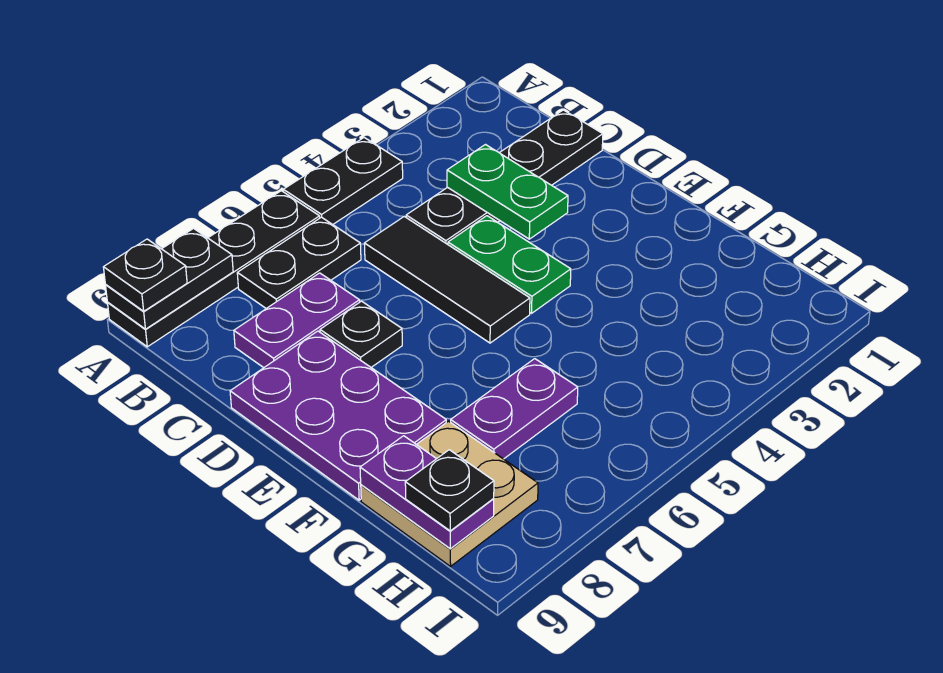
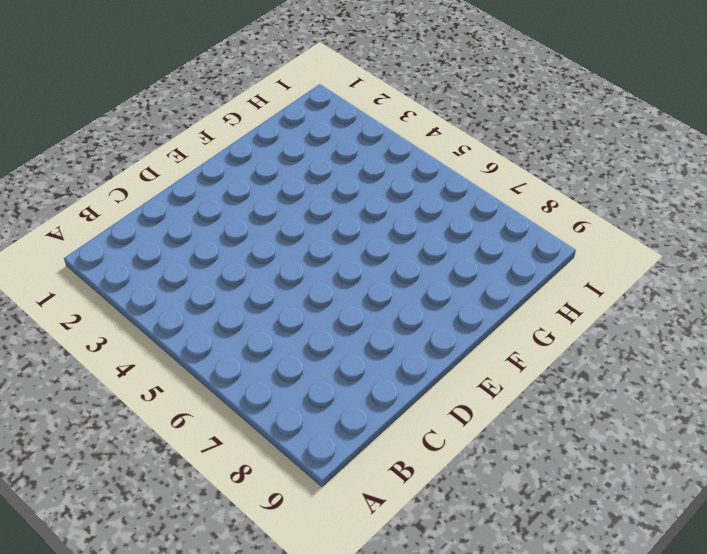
none -> black 1x2 plate [283,138,403,225]
none -> black 1x4 plate [108,191,320,347]
none -> black 1x2 plate [237,217,361,309]

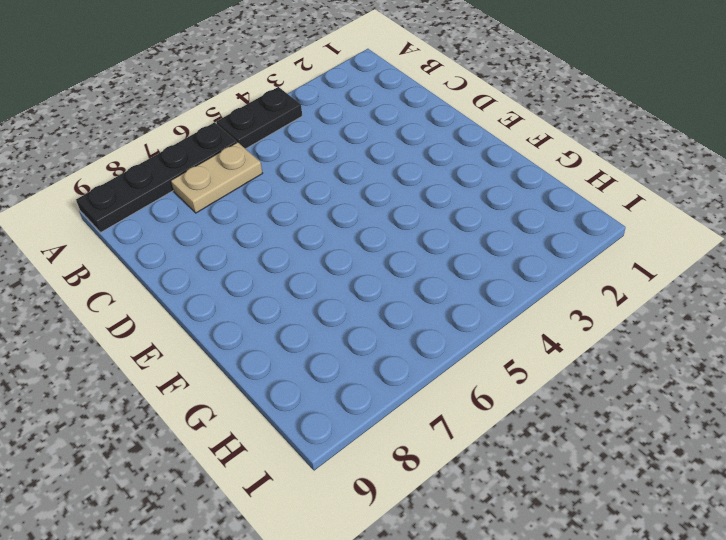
tan 1x2 plate [171,142,263,213] -> black 1x2 plate [237,217,361,309]
none -> black 1x4 plate [406,110,603,244]
none -> black 1x3 tile [364,216,530,343]
none -> purple 1x2 plate [234,273,360,368]

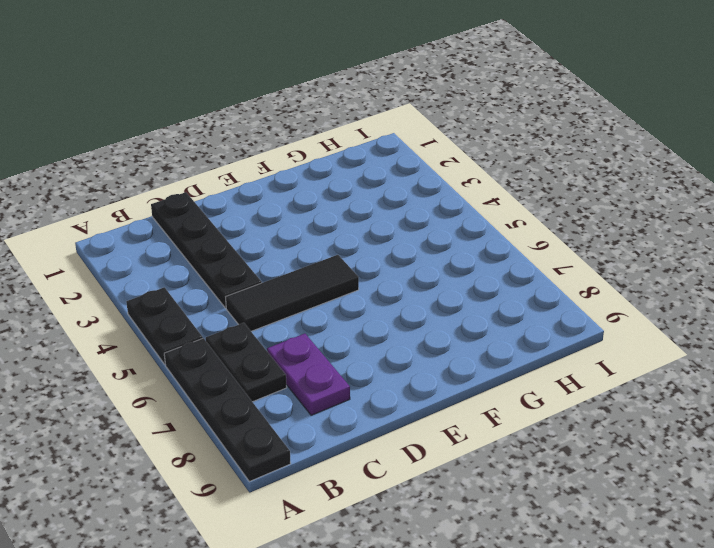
none -> green 1x2 plate [448,216,571,313]
none -> black 1x1 plate [320,301,402,367]
none -> purple 2x3 plate [230,331,446,500]

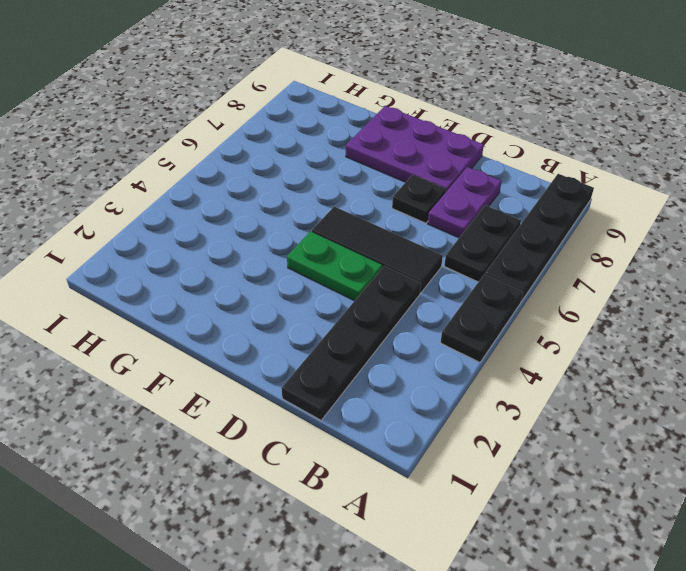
none -> purple 1x2 plate [451,359,578,459]
none -> tan 2x2 plate [361,421,538,566]
none -> black 1x2 plate [106,228,233,329]

